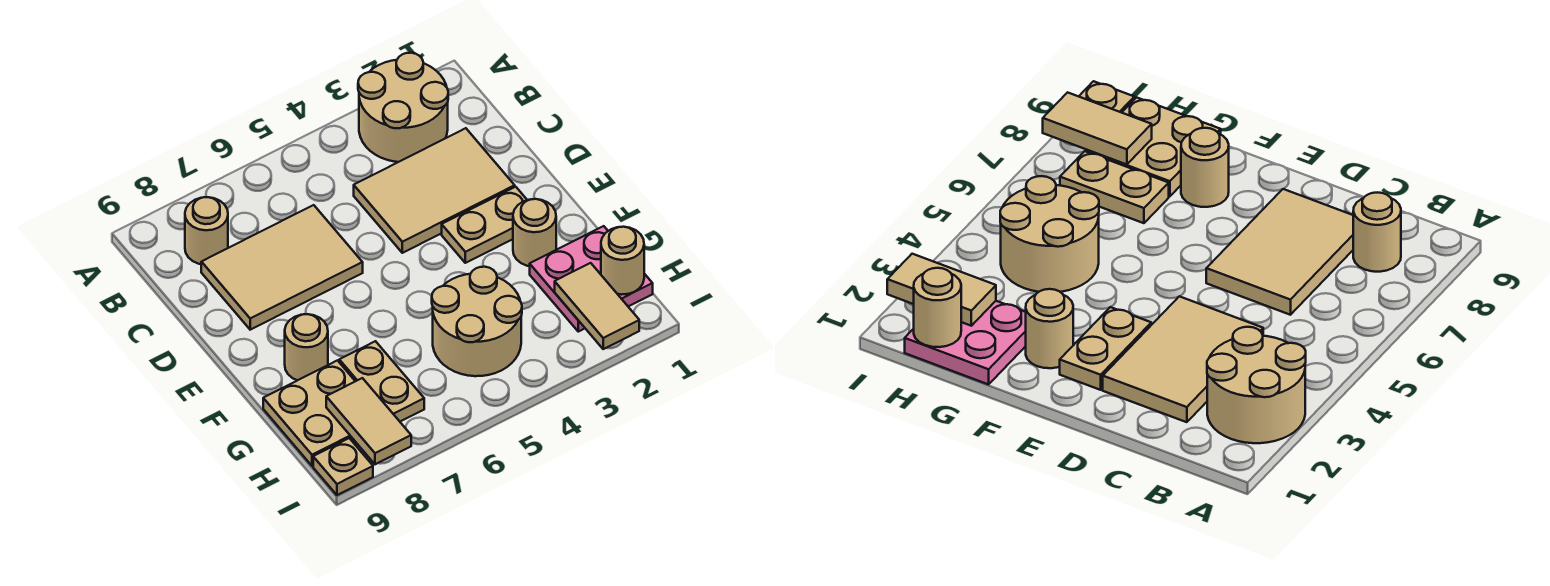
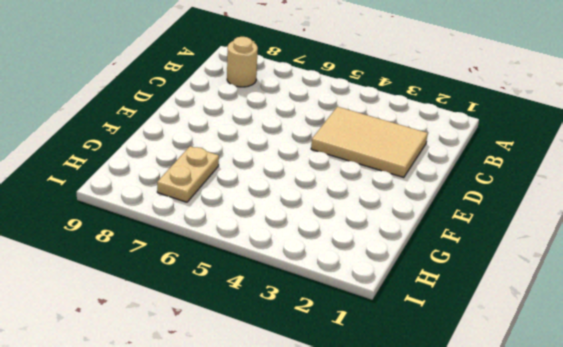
none -> tan 2x2 round brick [358,53,448,162]
none -> tan 2x3 tile [201,205,363,330]
none -> tan 1x2 plate [442,187,527,263]

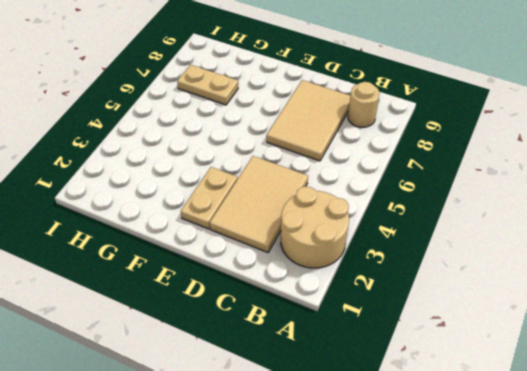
none -> tan 1x1 round brick [513,199,556,266]
none -> tan 1x1 round brick [285,314,328,380]
none -> pink 2x2 plate [530,226,653,332]

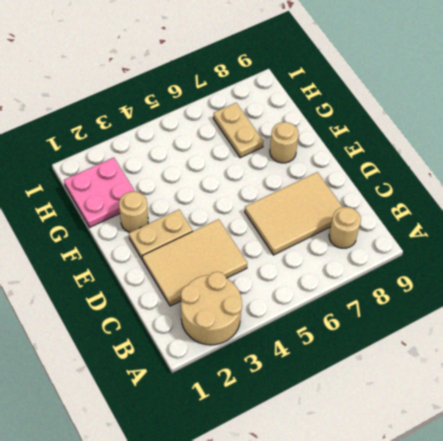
none -> tan 2x2 round brick [432,267,522,376]
none -> tan 2x2 plate [263,360,357,466]
none -> tan 1x1 plate [313,438,373,495]

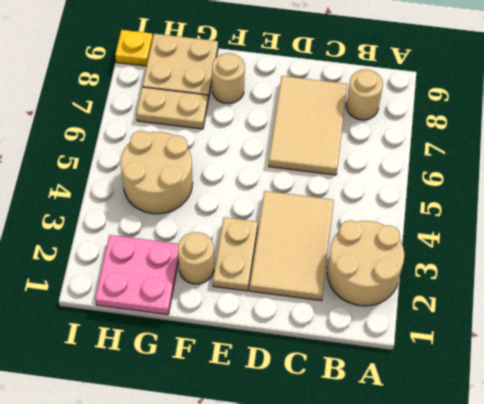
yellow 1x1 plate [115,30,153,66] -> tan 1x1 plate [313,438,373,495]
none -> tan 1x1 round brick [601,227,644,295]
none -> tan 1x2 tile [555,263,639,349]
none -> tan 1x2 tile [326,378,411,464]

